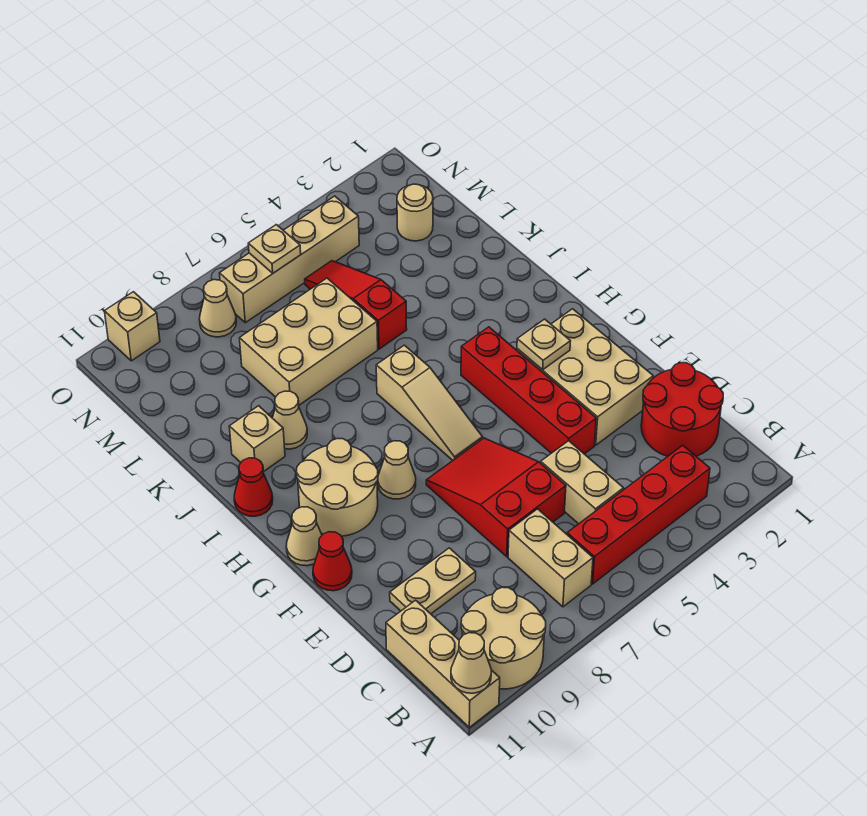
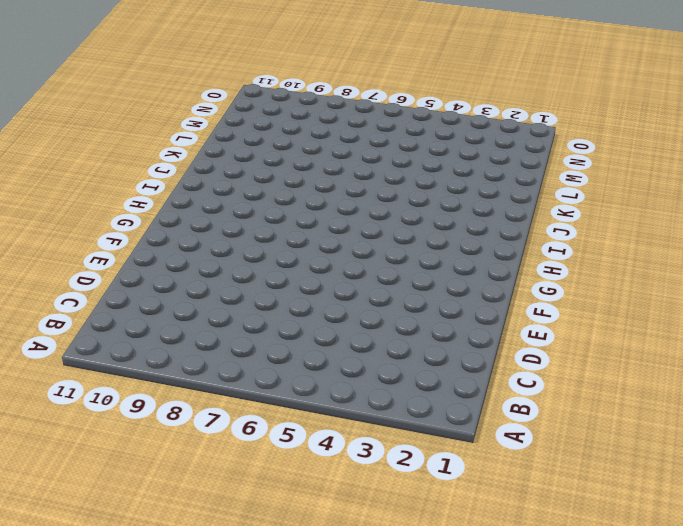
none -> tan 2x2 round brick [461,587,546,689]
none -> tan 1x3 brick [386,600,500,727]
none -> red 1x4 brick [567,445,710,584]

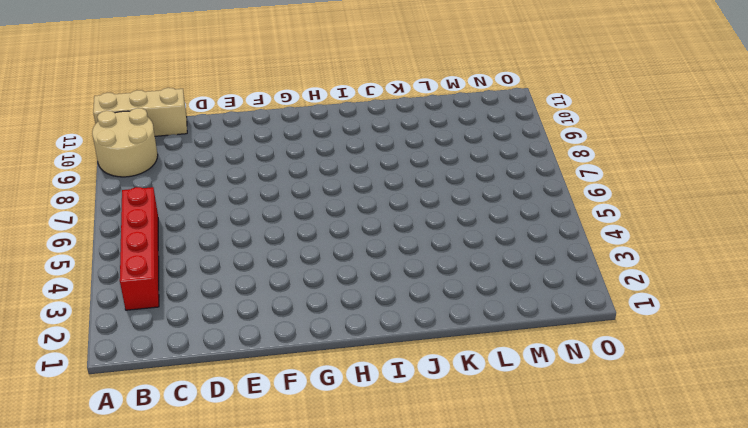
none -> tan 1x2 brick [508,509,593,607]
none -> red 2x2 round brick [641,363,723,457]
none -> tan 1x2 brick [541,441,624,524]

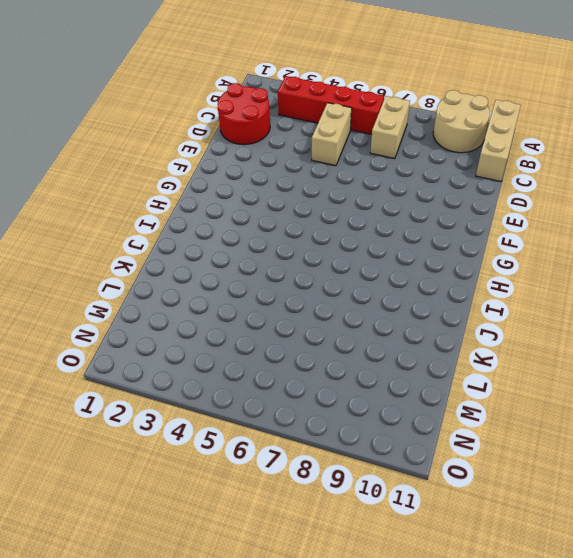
none -> red 2x3 slope [426,438,566,557]
none -> tan 1x2 plate [390,548,476,614]
none -> tan 2x3 brick [517,309,653,445]

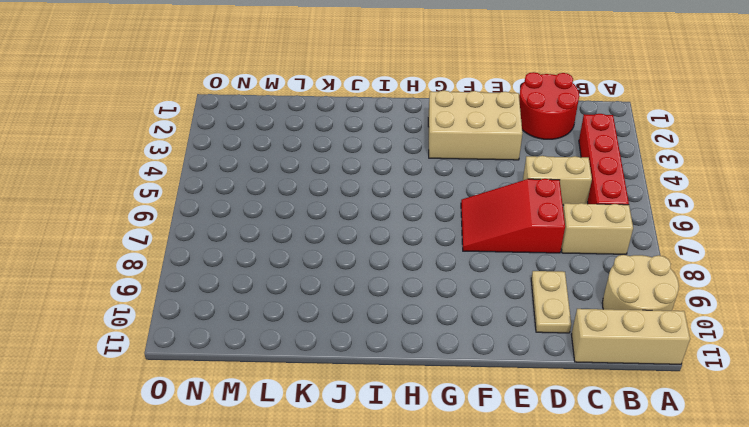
none -> red 1x4 brick [461,327,596,454]
none -> red 1x1 cone [313,532,352,591]
none -> tan 1x3 slope [376,345,483,460]

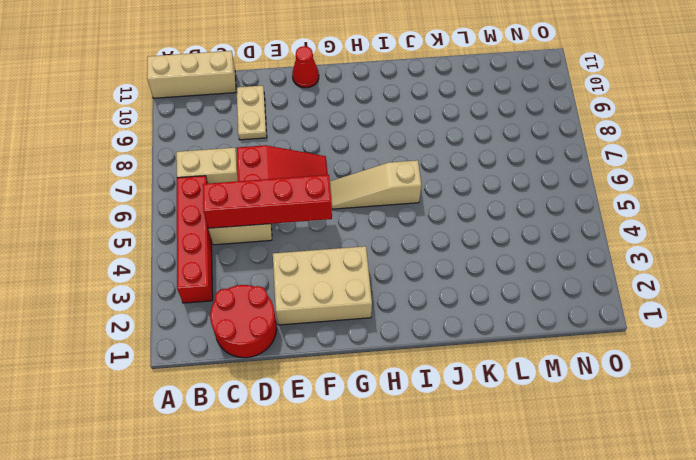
red 1x4 brick [203,175,332,228] -> red 1x4 brick moved to [461,327,596,454]
none -> tan 2x2 round brick [461,587,546,689]
none -> tan 1x1 cone [378,441,416,499]
none -> tan 2x2 round brick [296,439,378,536]

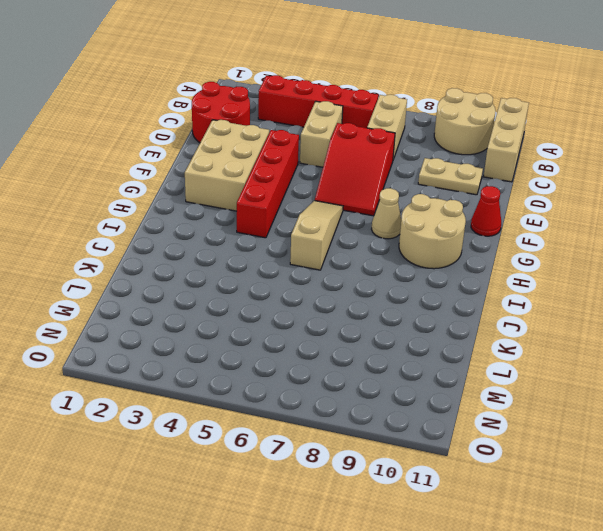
none -> tan 1x1 cone [286,507,322,566]
none -> red 1x1 cone [234,458,273,516]
none -> tan 1x1 cone [273,391,307,449]

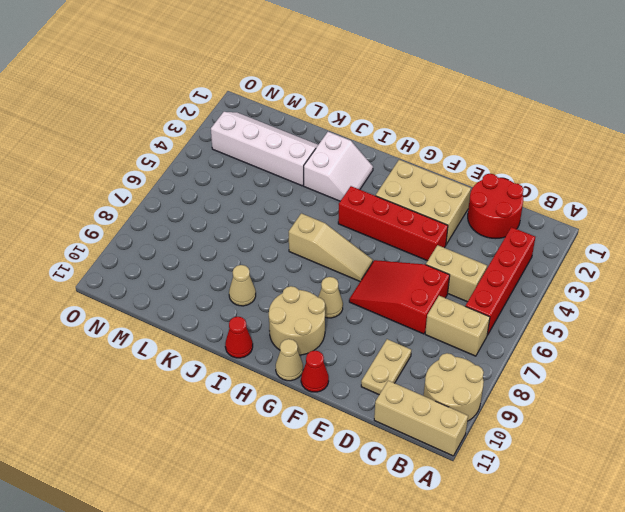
white 2x2 slope [304,132,373,201] -> none
white 2x4 slope [211,112,318,186] -> tan 1x1 round brick [397,184,433,241]
none -> tan 1x1 brick [229,406,285,472]
none -> red 1x3 slope [305,261,407,349]
none -> tan 2x3 brick [240,278,378,405]

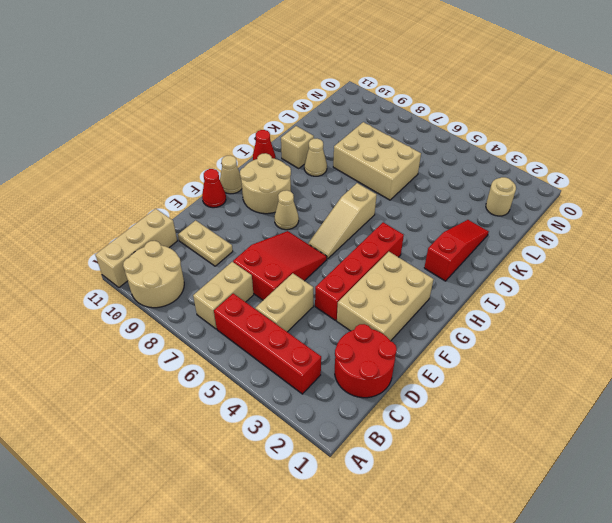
red 1x3 slope [424,220,489,281] -> red 1x3 slope moved to [305,261,407,349]
none -> tan 1x4 brick [220,196,359,323]
none -> tan 1x1 cone [199,280,236,337]
none -> tan 1x1 brick [105,292,160,361]

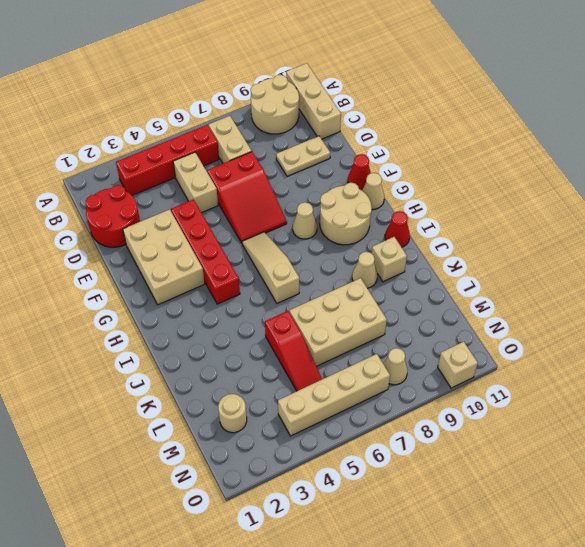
none -> tan 1x1 cone [451,633,491,693]
none -> tan 1x1 plate [517,319,570,370]
none -> tan 1x1 plate [248,225,301,273]

